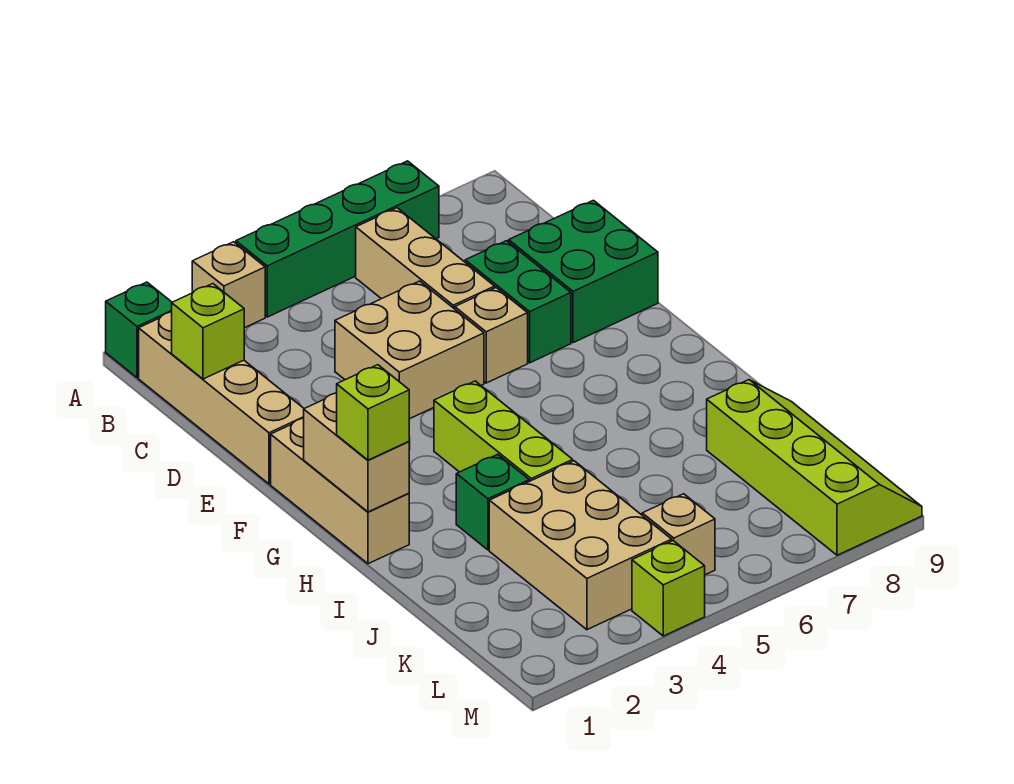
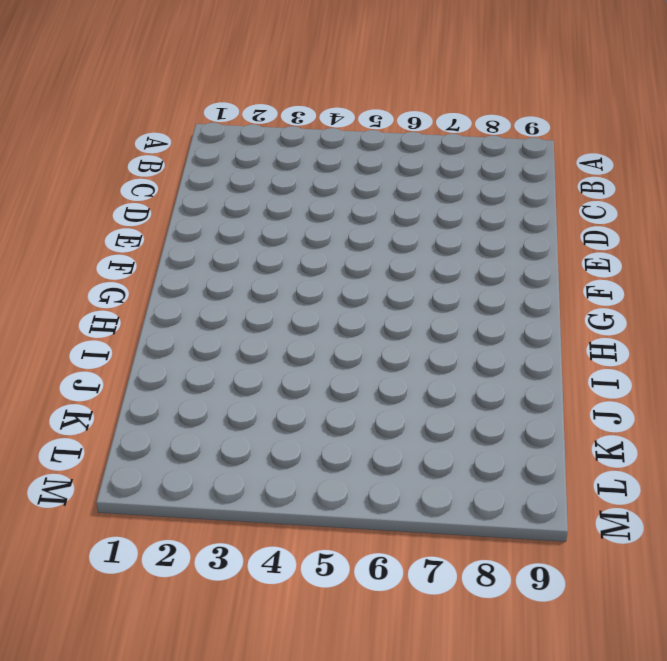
none -> green 1x1 brick [106,282,172,378]
none -> tan 1x1 brick [192,242,265,328]
none -> green 1x4 brick [236,161,439,317]

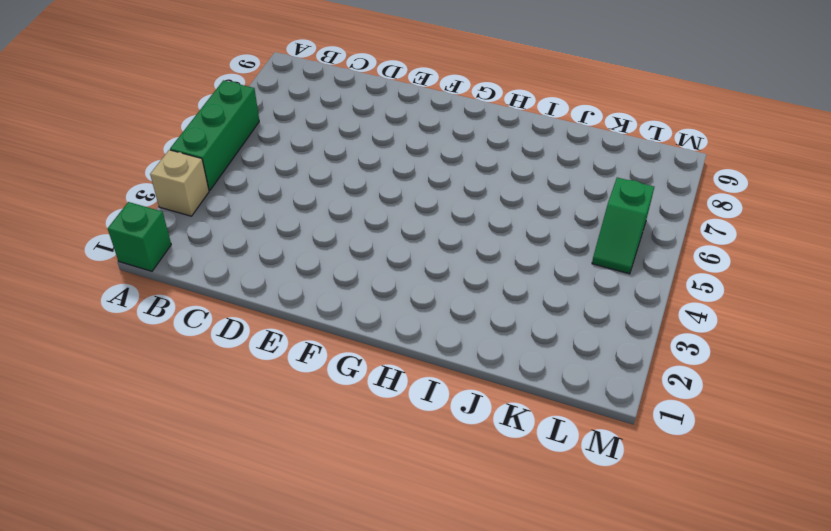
green 1x3 brick [170,80,259,191] -> green 1x4 brick [236,161,439,317]
green 1x2 slope [592,178,654,274] -> tan 1x1 brick [642,494,715,575]
none -> tan 1x4 brick [139,312,304,484]
none -> tan 1x3 brick [356,208,495,309]
none -> tan 2x2 brick [335,281,484,419]

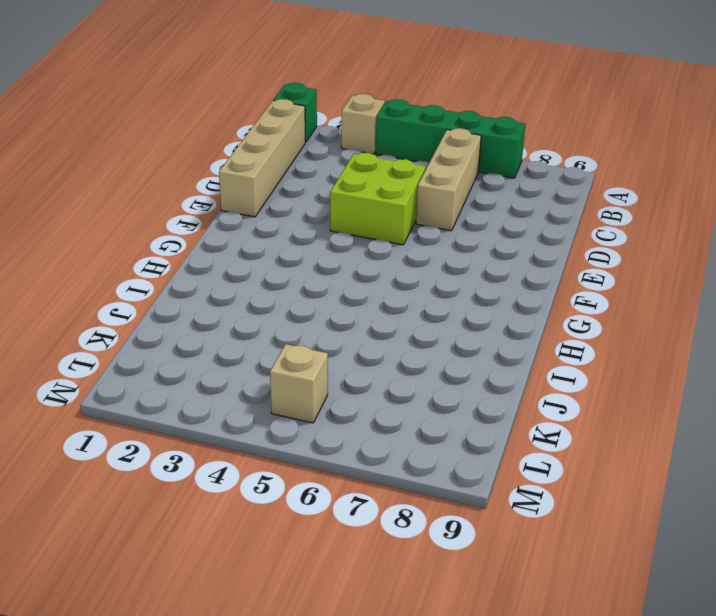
lime 2x2 brick [330,153,426,245] -> tan 2x2 brick [335,281,484,419]
none -> green 1x2 brick [465,241,571,363]
none -> green 2x2 brick [509,200,658,343]
none -> tan 1x1 brick [455,288,528,383]

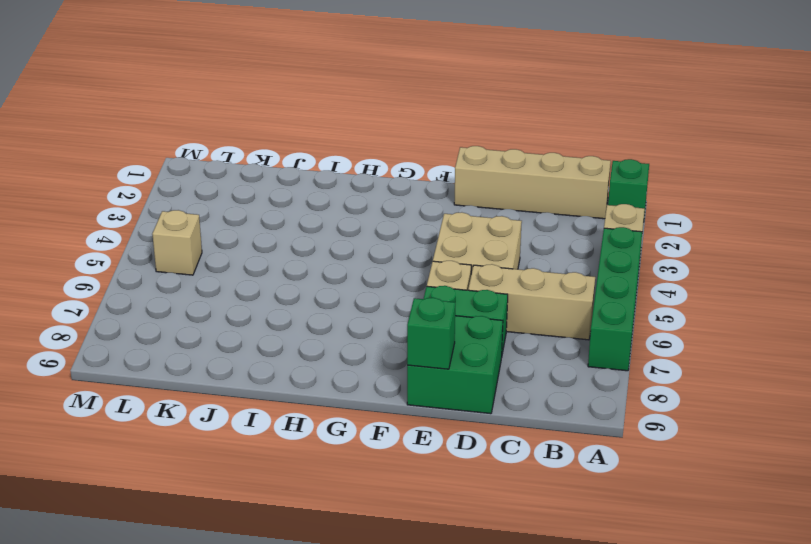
green 1x1 brick [407,298,455,369] -> green 1x1 brick moved to [456,454,529,550]
none -> tan 1x3 brick [271,418,409,564]
none -> lime 1x3 brick [434,381,573,481]
none -> tan 2x3 brick [489,461,672,630]

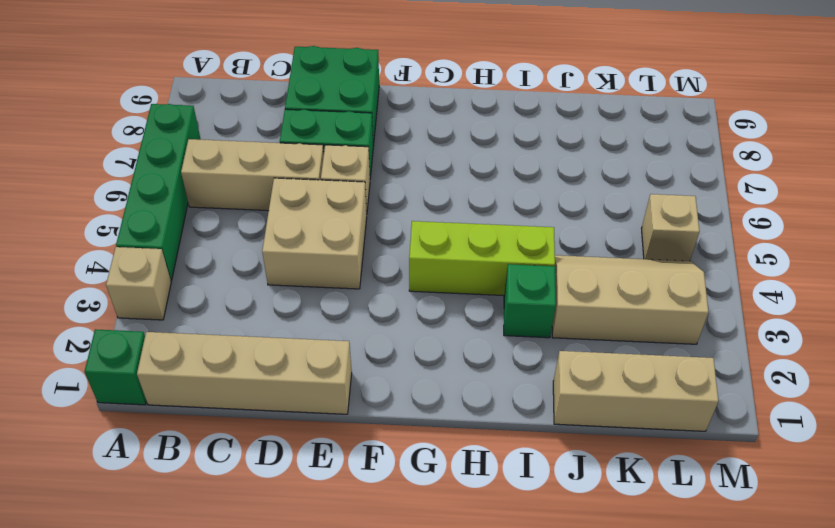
tan 1x3 brick [553,351,718,431] -> tan 1x3 brick moved to [271,418,409,564]
tan 2x3 slope [552,255,708,344] -> tan 2x3 brick [489,461,672,630]
none -> lime 2x4 slope [707,380,922,555]
none -> lime 1x1 brick [632,541,705,636]
none -> lime 1x1 brick [172,284,244,379]

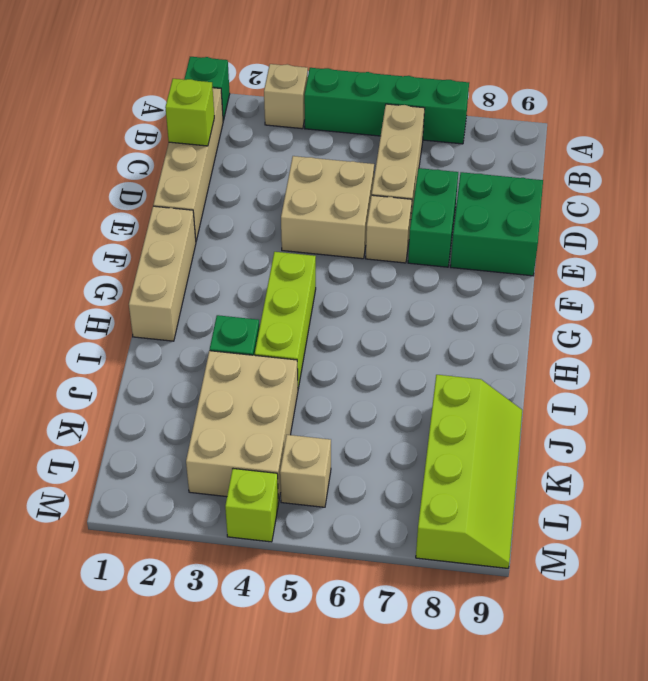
none -> tan 1x2 brick [304,393,409,512]
none -> lime 1x1 brick [337,365,409,460]

